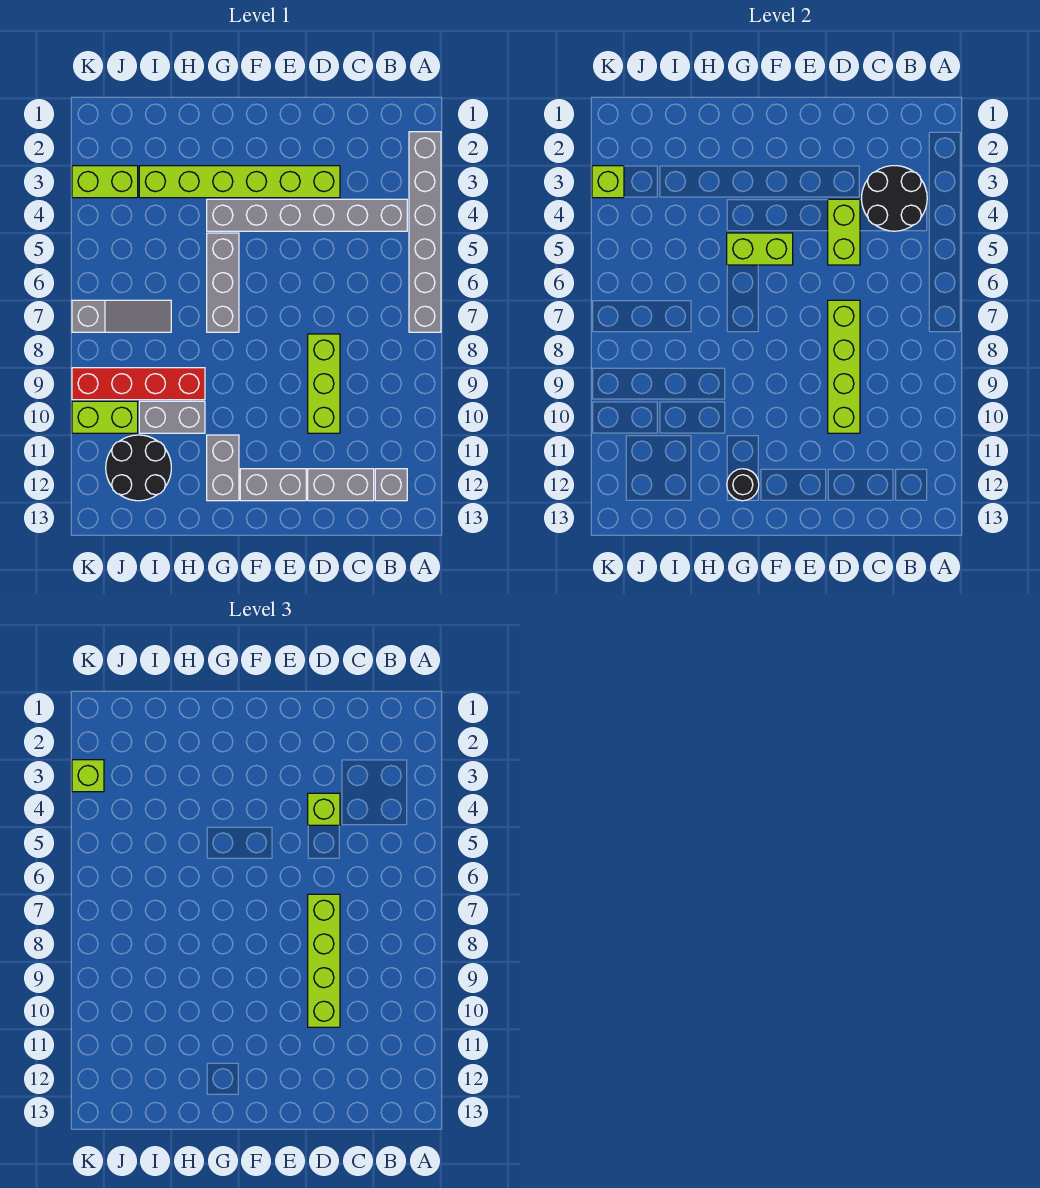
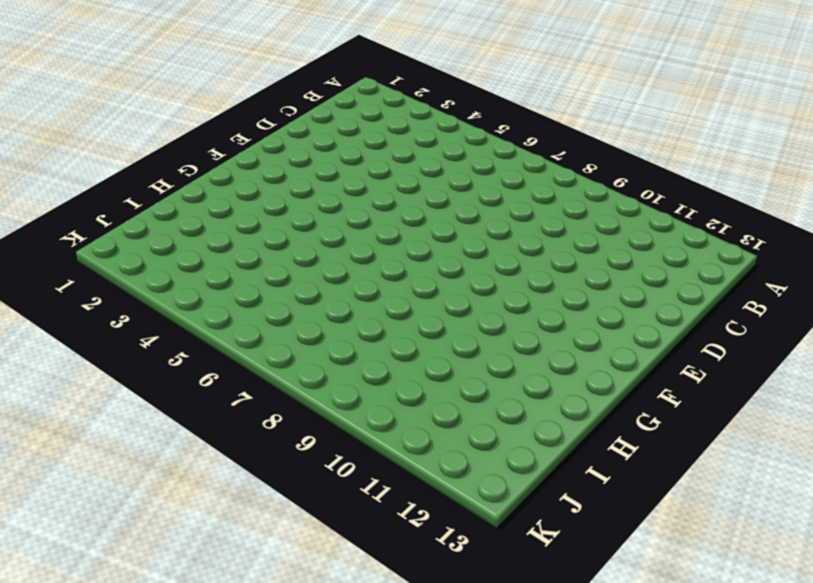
none -> grey 1x6 brick [409,132,441,332]
none -> grey 1x6 brick [207,199,407,231]
none -> grey 1x1 brick [375,469,407,501]

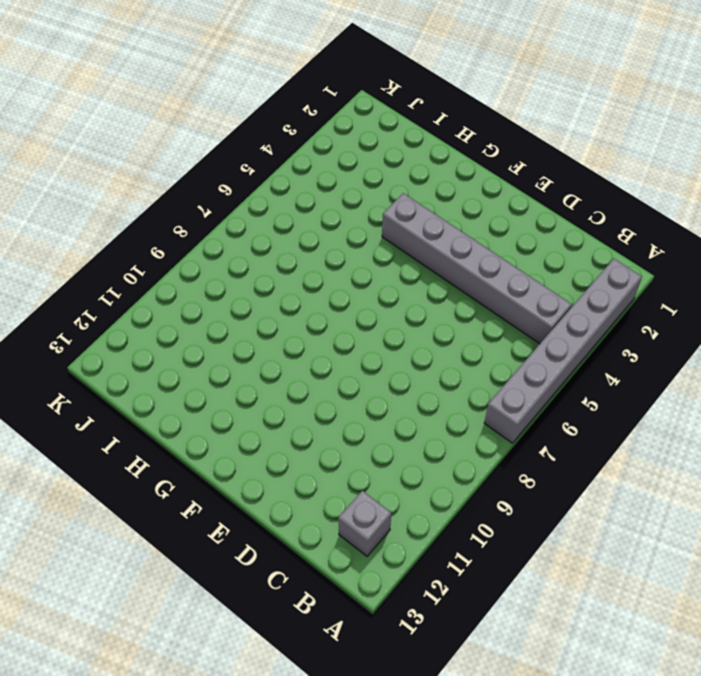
none -> grey 1x2 brick [308,469,374,501]
none -> lime 1x6 brick [139,166,340,198]
none -> lime 1x3 brick [308,334,340,433]

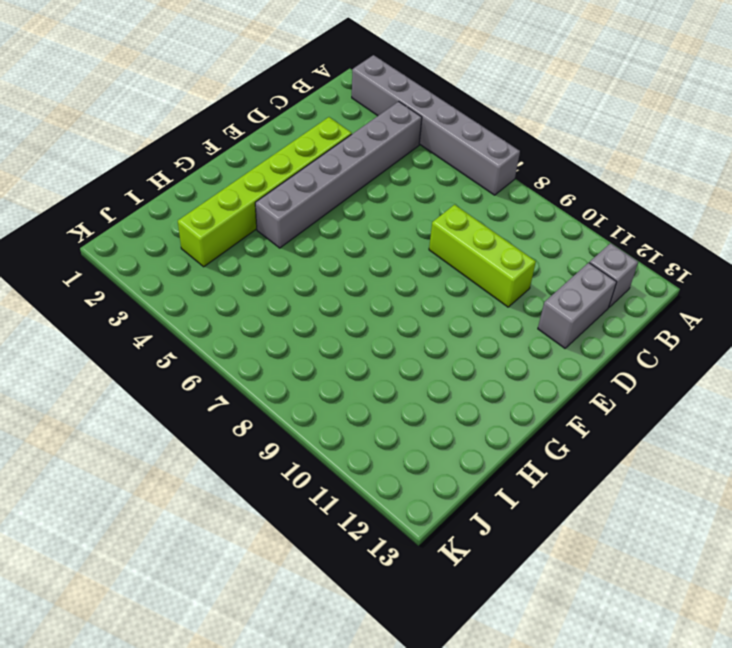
none -> grey 1x2 brick [240,469,306,501]
none -> grey 1x3 brick [207,233,239,332]
none -> grey 1x2 brick [207,435,239,501]

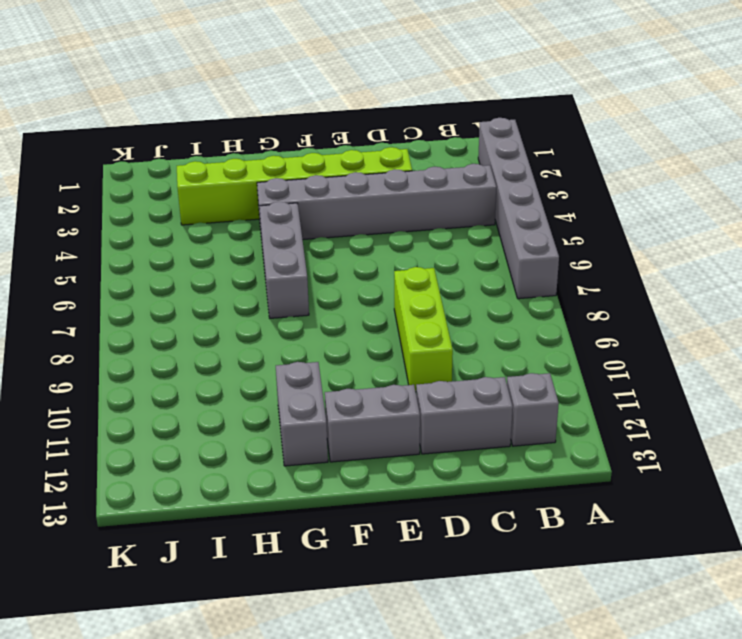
none -> red 1x4 brick [72,368,205,400]
none -> grey 1x2 brick [139,401,205,433]
none -> grey 1x3 slope [72,300,171,332]

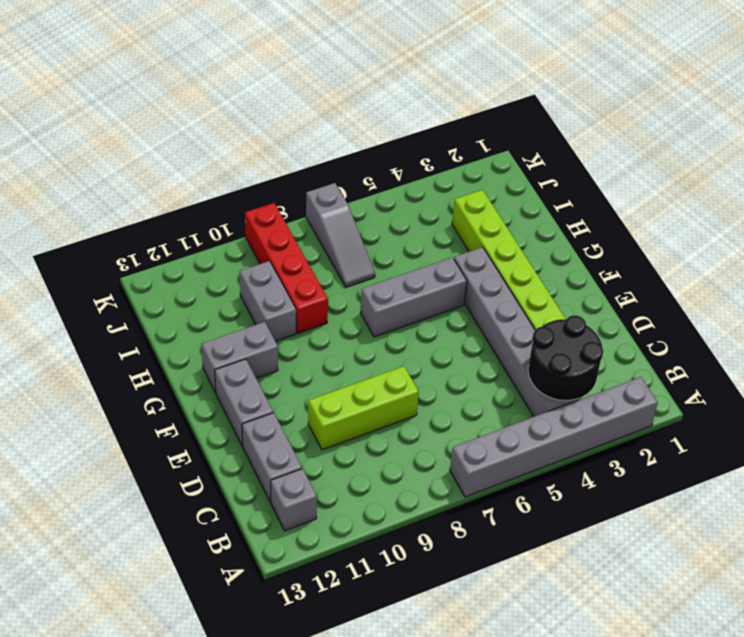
none -> black 2x2 round brick [106,435,171,501]
none -> lime 1x2 brick [72,166,138,198]
none -> lime 1x2 brick [72,401,138,433]

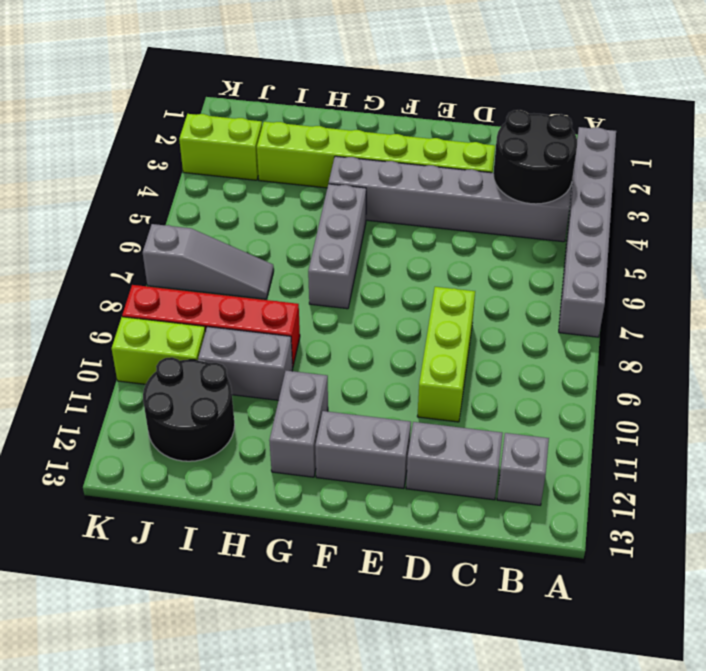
none -> lime 1x2 brick [828,199,860,265]
none -> lime 1x4 brick [828,300,860,433]
none -> lime 1x2 brick [727,233,793,265]

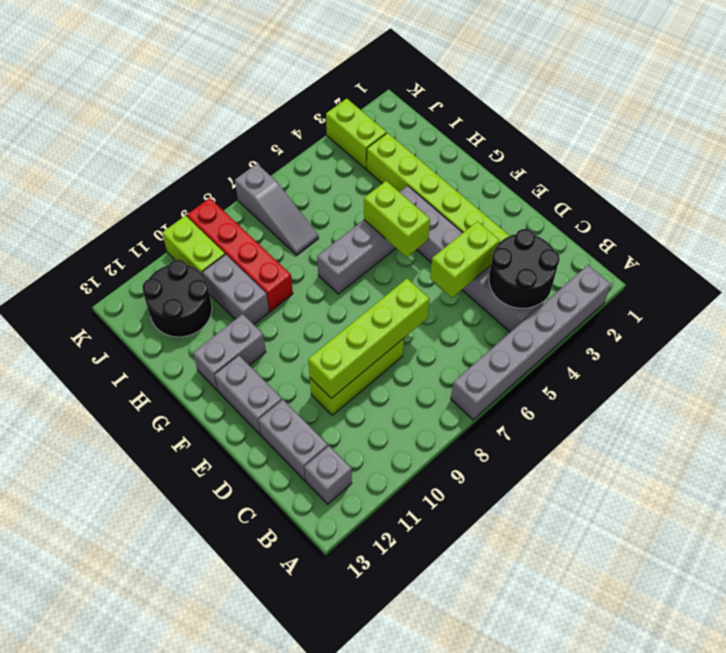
none -> black 1x1 round brick [727,469,759,501]
none -> lime 1x1 brick [592,166,624,198]
none -> lime 1x1 brick [308,793,340,825]

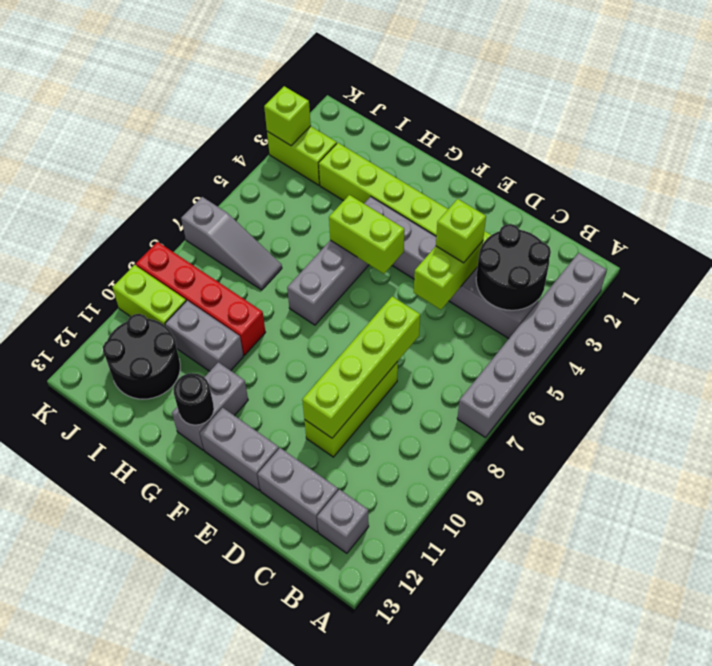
none -> lime 1x4 brick [308,894,340,1027]
none -> lime 1x1 brick [72,760,104,792]

